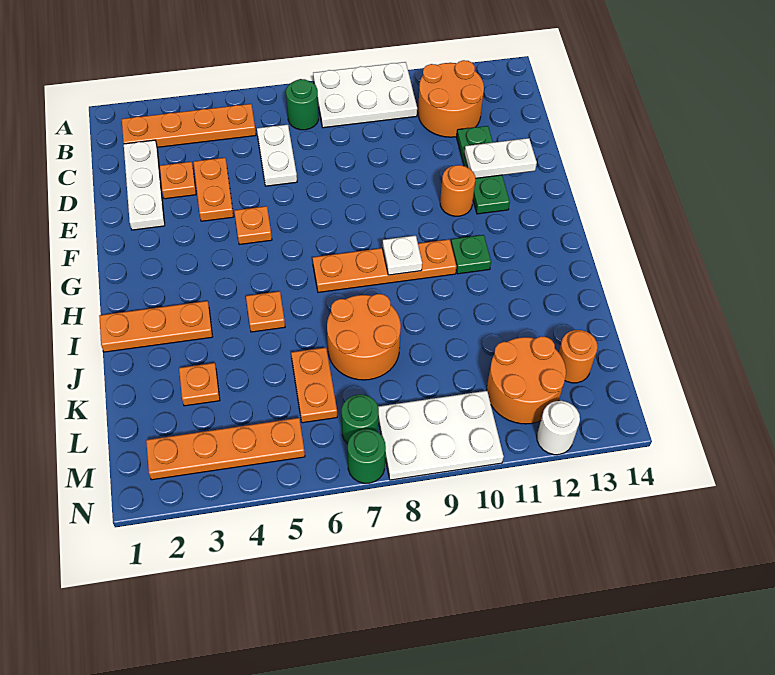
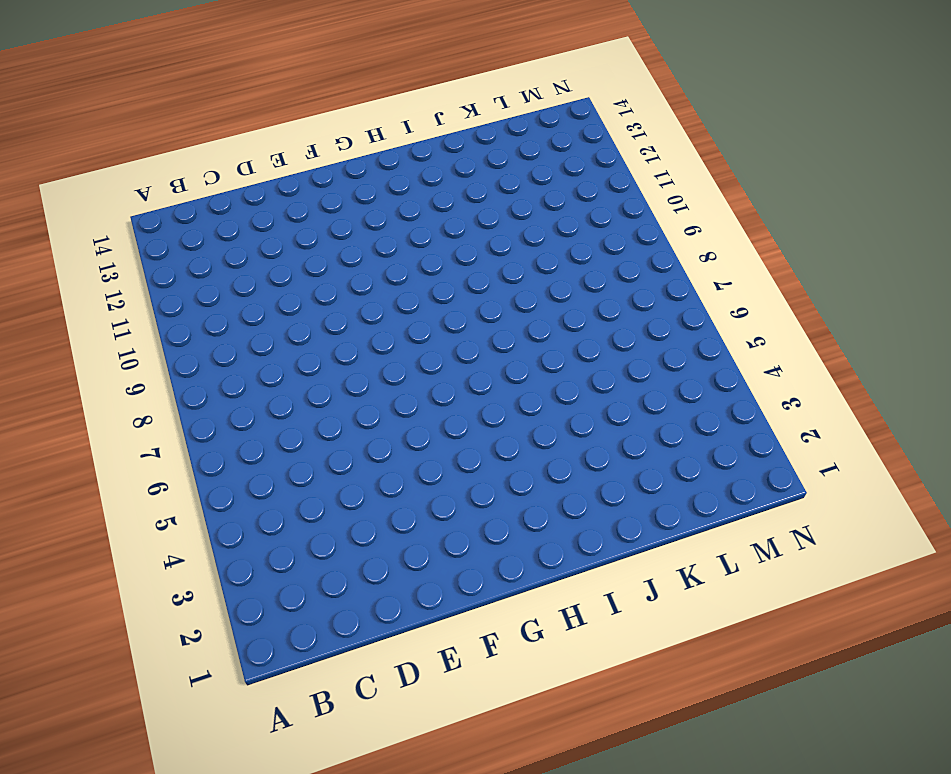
none -> white 2x3 plate [313,62,417,128]
none -> orange 1x4 plate [122,104,256,147]
none -> green 1x1 round brick [286,79,319,130]

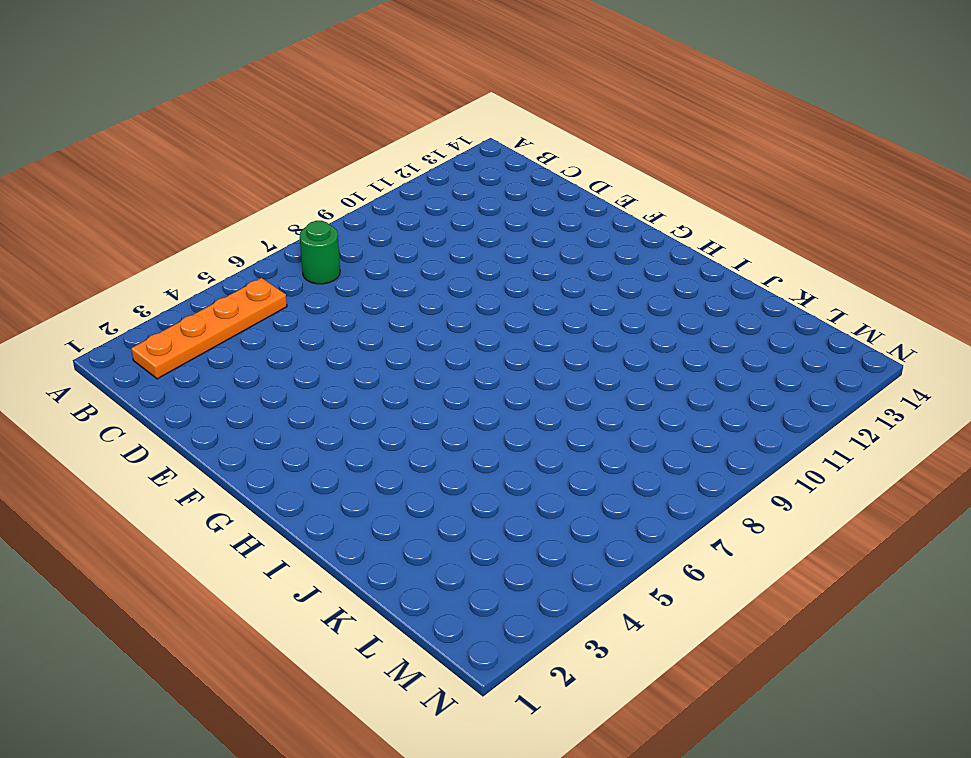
none -> white 2x3 plate [313,62,417,128]
none -> orange 2x2 round brick [418,60,484,137]
none -> white 1x3 plate [124,140,165,230]

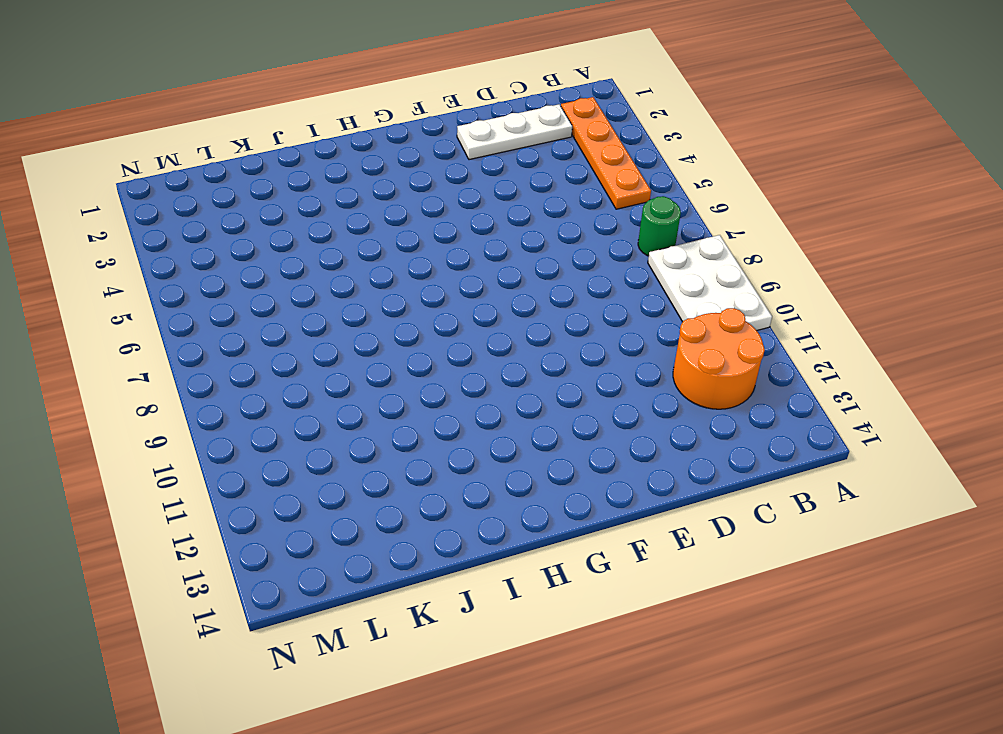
none -> white 1x2 plate [257,124,297,186]
none -> orange 1x1 plate [160,162,196,199]
none -> orange 1x2 plate [194,158,234,221]

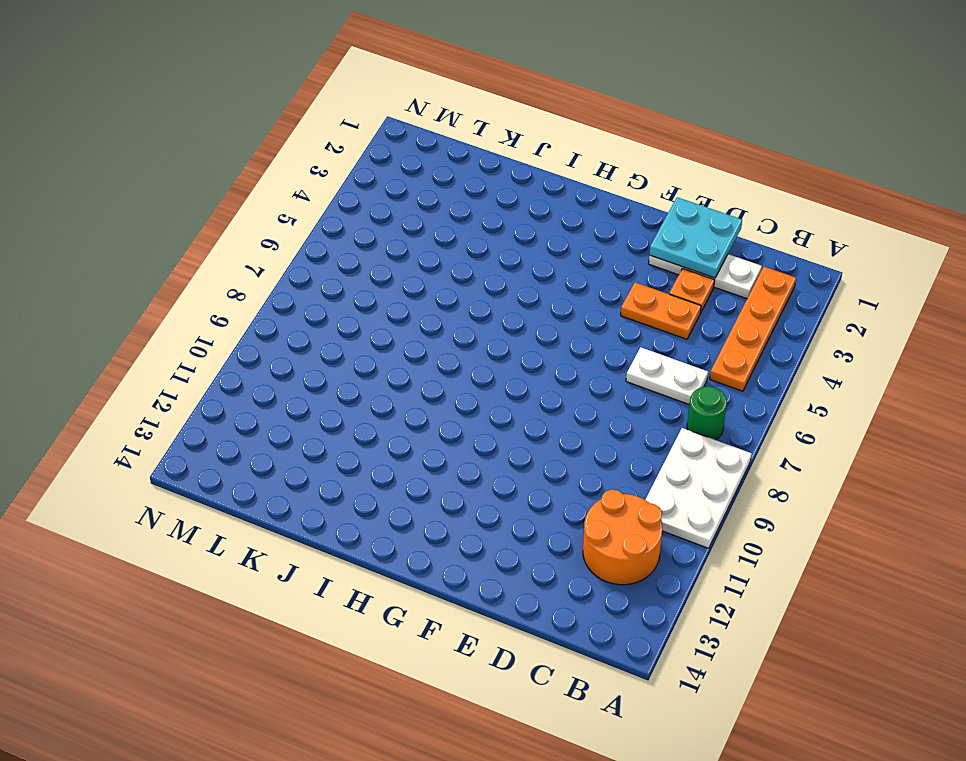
cyan 2x2 plate [649,197,742,278] -> none
none -> green 1x3 plate [457,126,510,214]
none -> orange 1x1 plate [234,206,272,245]
none -> orange 1x1 round brick [440,165,475,216]

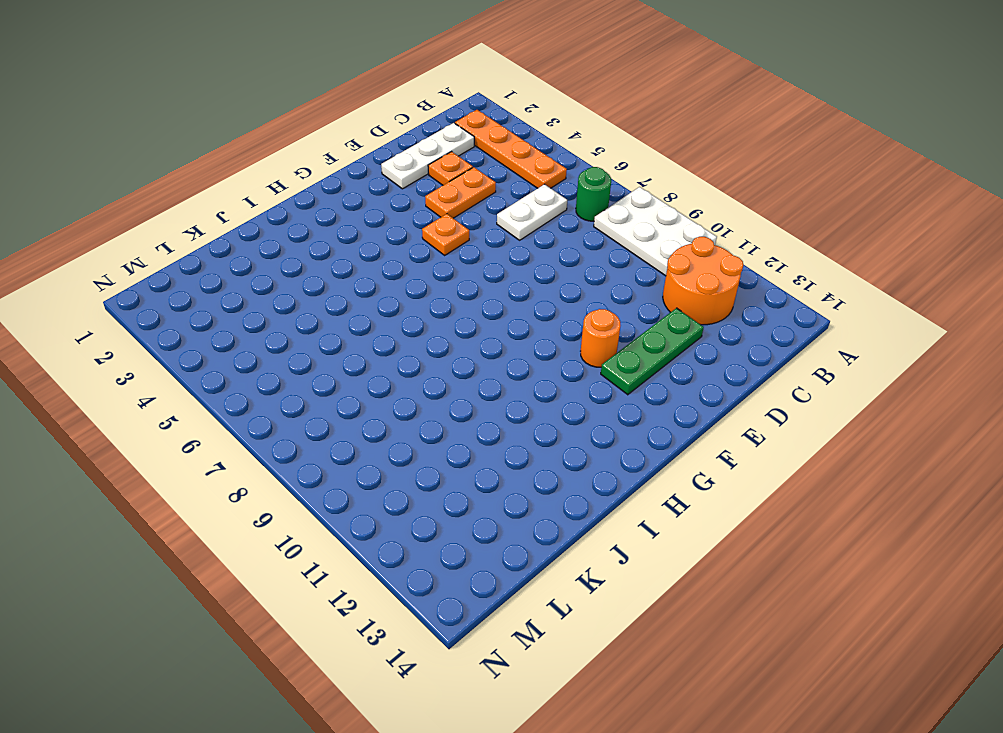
none -> orange 1x4 plate [313,239,456,292]
none -> green 1x1 plate [451,235,491,274]
none -> orange 1x3 plate [99,301,212,352]

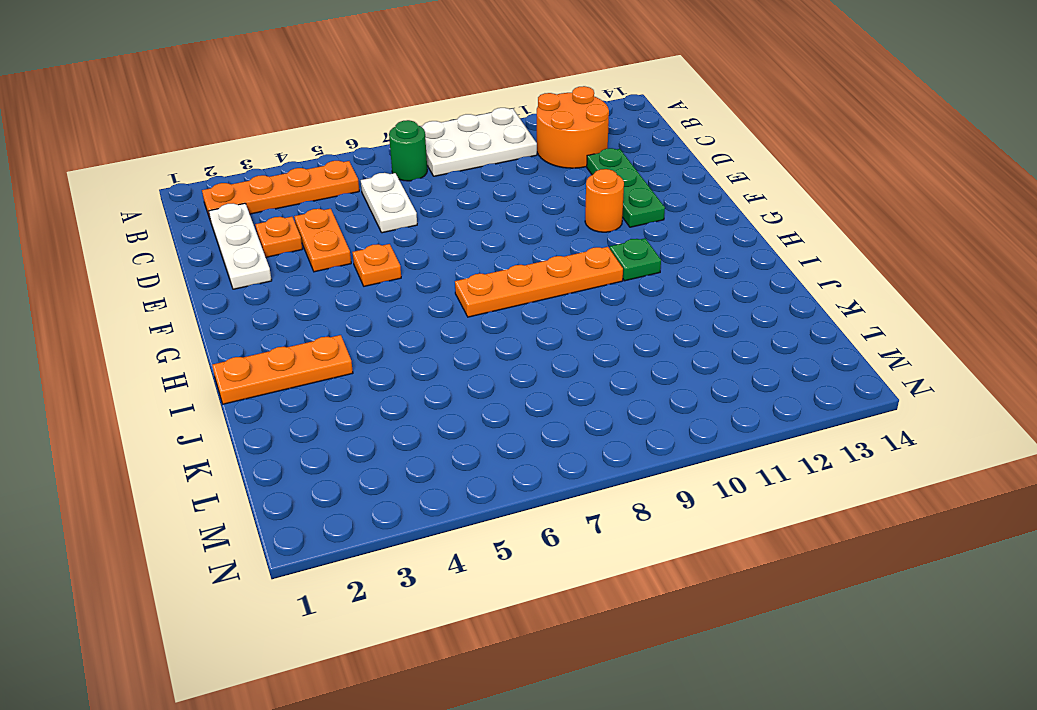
none -> orange 1x1 plate [246,291,285,332]
none -> orange 2x2 round brick [327,294,401,380]
none -> orange 1x1 plate [179,363,220,406]

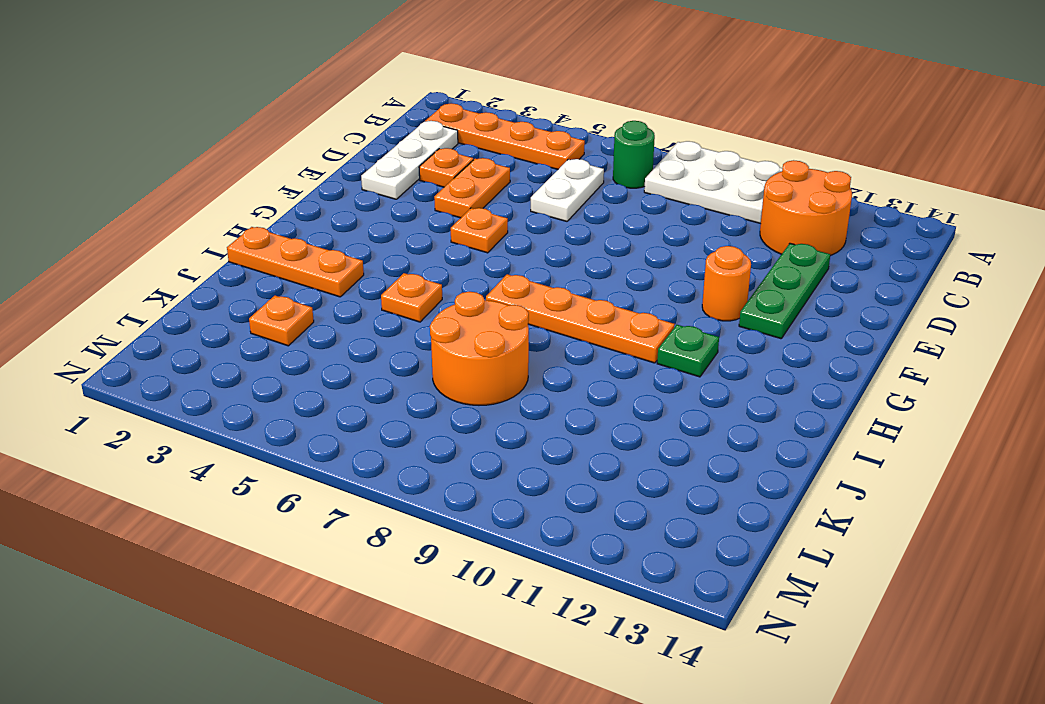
none -> orange 1x2 plate [291,347,337,423]
none -> orange 2x2 round brick [487,337,566,424]
none -> orange 1x1 round brick [559,330,598,383]

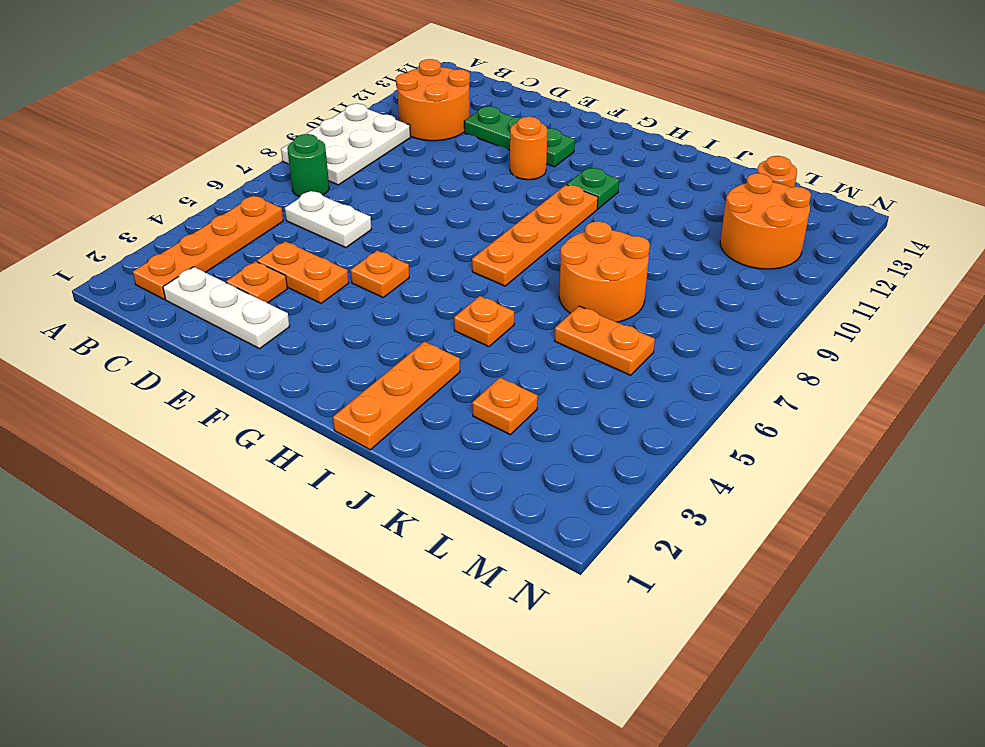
none -> orange 1x4 plate [146,418,305,480]
none -> green 1x1 round brick [342,395,379,444]
none -> white 2x3 plate [378,391,504,480]

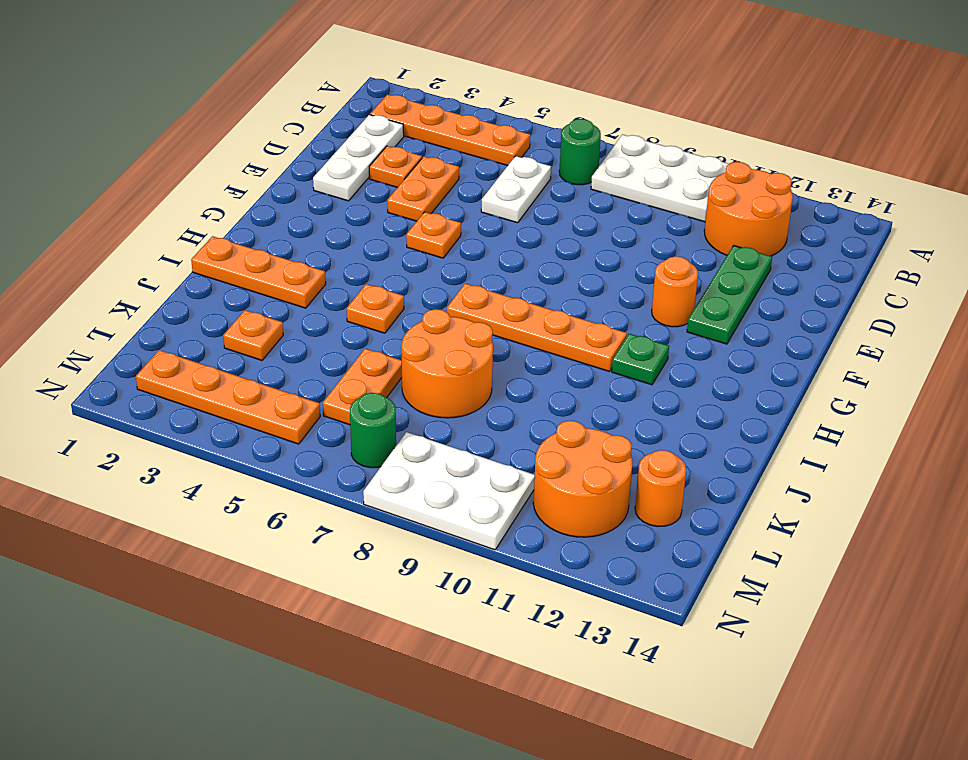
none -> green 1x1 round brick [348,429,386,483]
none -> white 1x1 round brick [537,401,580,455]
none -> white 1x2 plate [464,138,537,178]

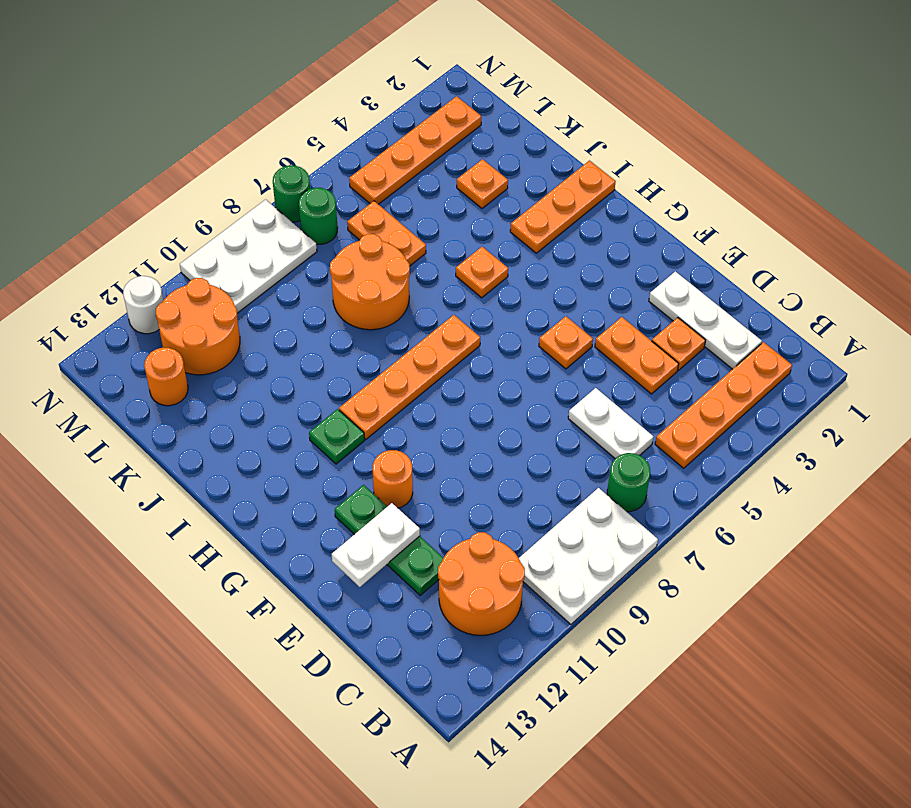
none -> white 1x1 plate [382,235,422,275]

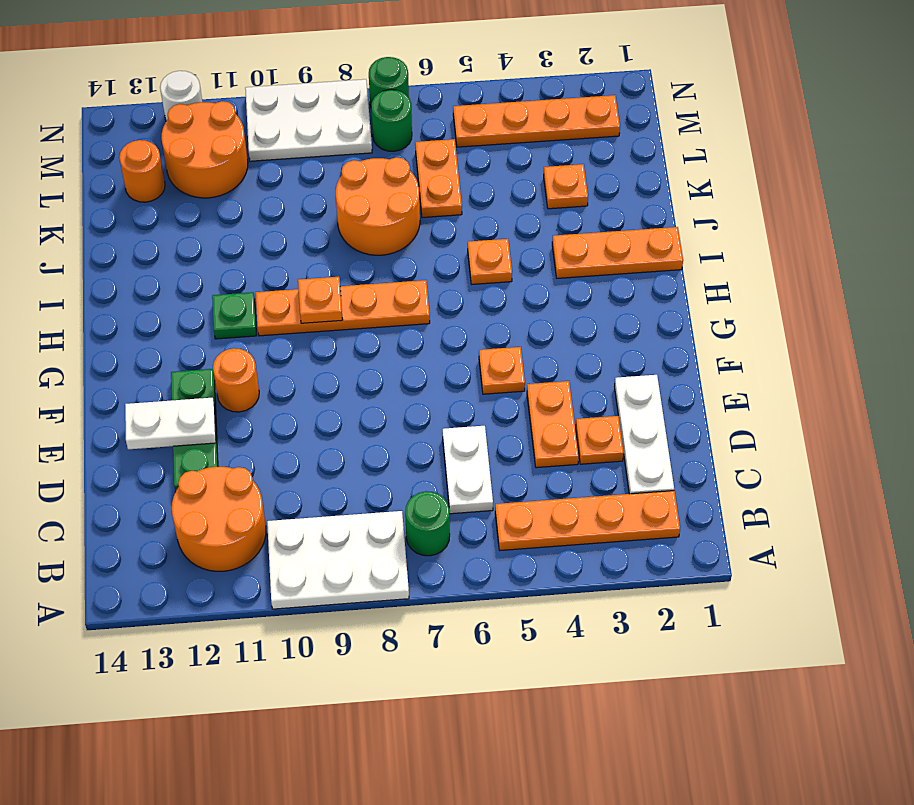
orange 1x1 plate [298,277,343,323] -> white 1x1 plate [382,235,422,275]

